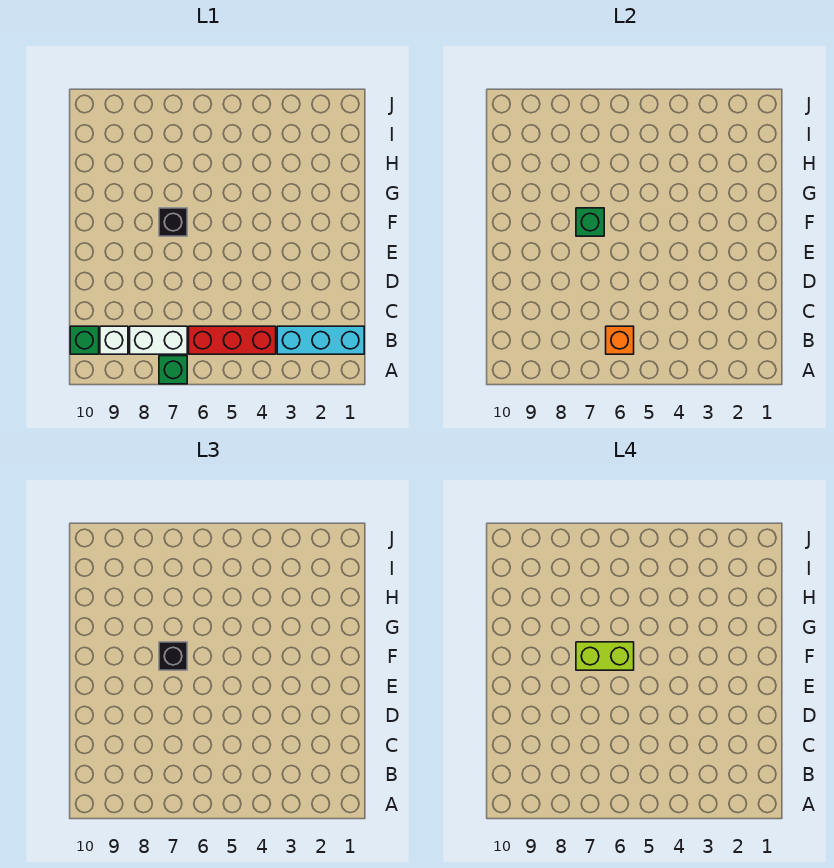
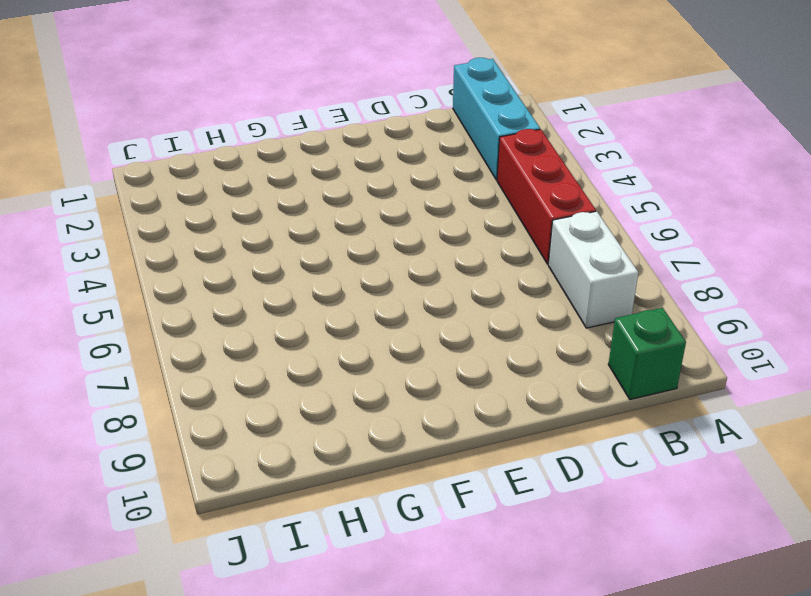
none -> green 1x1 brick [159,356,187,384]
none -> white 1x1 brick [100,326,128,354]

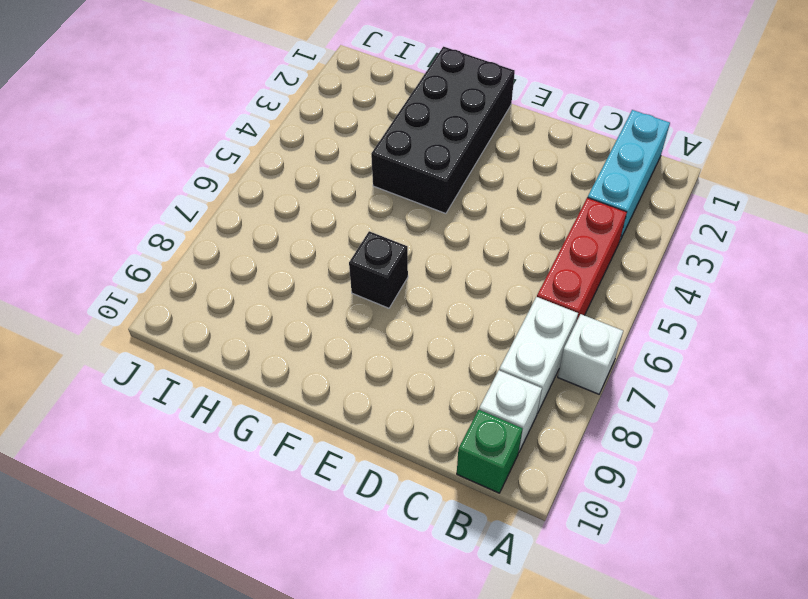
white 1x1 brick [558,314,623,394] -> green 1x1 brick [159,356,187,384]
black 2x4 brick [371,47,515,214] -> none
none -> orange 1x1 brick [606,326,634,354]
none -> green 1x1 brick [576,208,604,236]

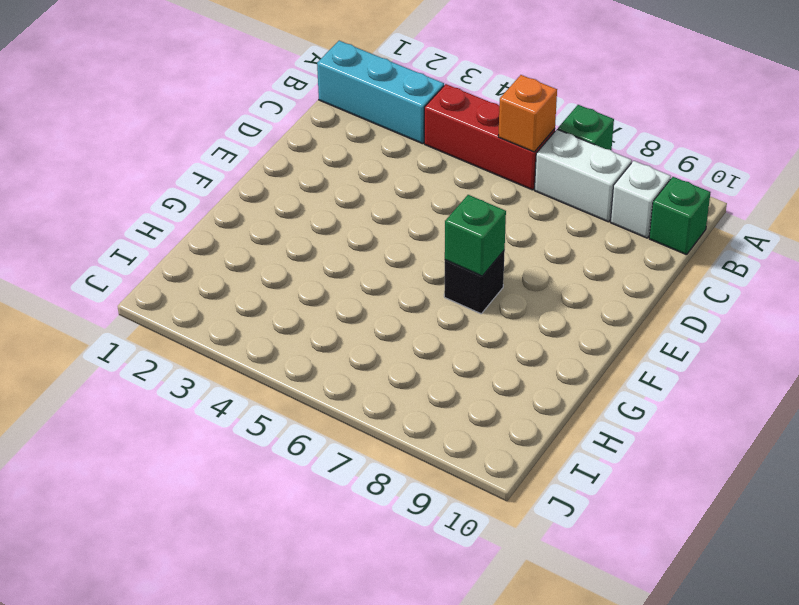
none -> black 1x1 brick [159,642,187,670]
none -> lime 1x2 brick [576,642,634,670]

